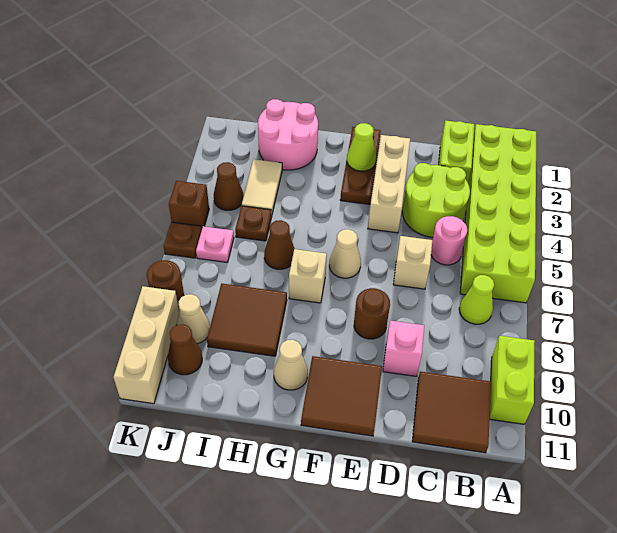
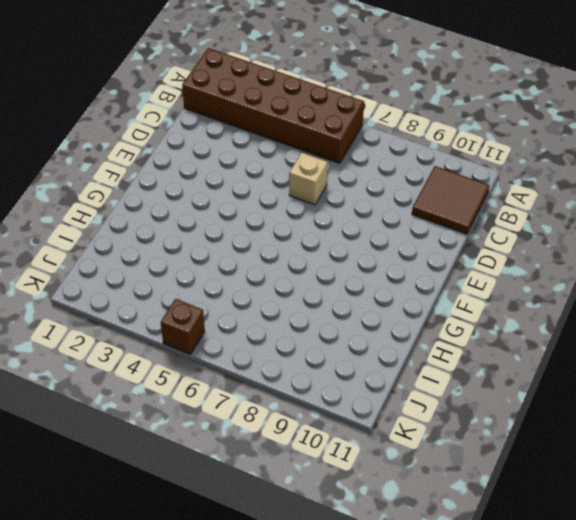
brown 2x6 brick [182,48,364,163] -> lime 2x6 brick [460,124,536,303]
none -> lime 1x2 brick [490,336,535,424]
none -> lime 1x1 cone [459,275,494,324]
none -> lime 1x2 brick [439,120,474,182]
none -> lime 2x2 round brick [402,163,470,237]

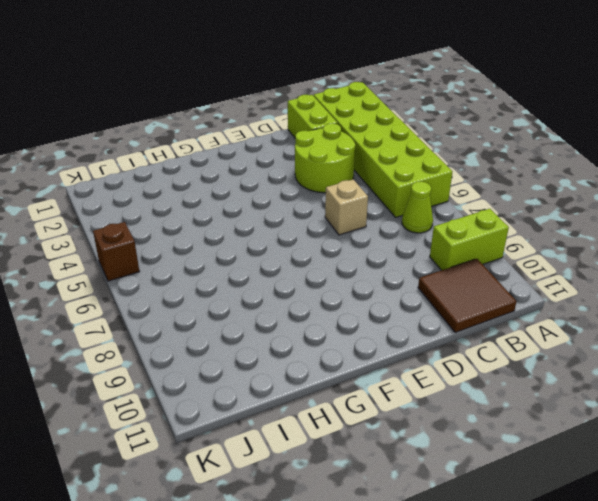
lime 1x2 brick [430,209,509,270] -> lime 1x2 brick turned to [490,336,535,424]
none -> pink 1x1 round brick [431,216,467,265]
none -> pink 1x1 brick [383,321,424,376]
none -> tan 1x3 brick [368,135,410,233]
none -> brown 1x1 round brick [354,288,390,339]

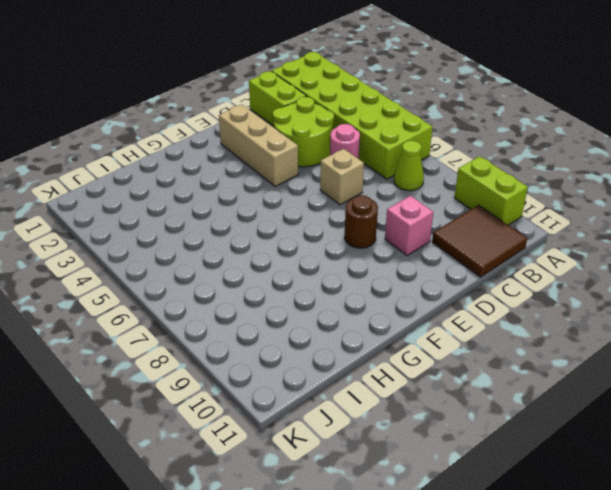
none -> brown 2x2 tile [301,356,382,436]
none -> brown 1x3 plate [340,127,381,204]
none -> tan 1x1 cone [329,229,361,278]
none -> tan 1x1 brick [289,249,327,303]

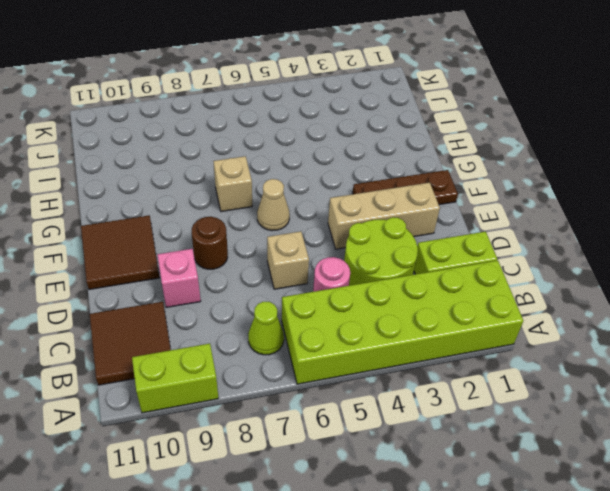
none -> tan 1x1 cone [274,340,308,390]
none -> pink 2x2 round brick [258,99,318,170]
none -> brown 1x1 cone [264,220,294,269]
none -> brown 2x2 tile [207,284,287,356]

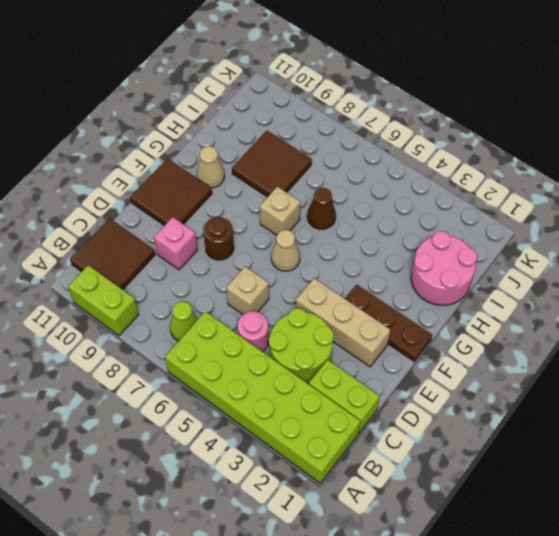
none -> tan 1x2 tile [242,159,282,216]
none -> brown 1x1 plate [235,206,271,241]
none -> brown 1x1 cone [214,162,244,210]
none -> pink 1x1 plate [196,226,234,262]

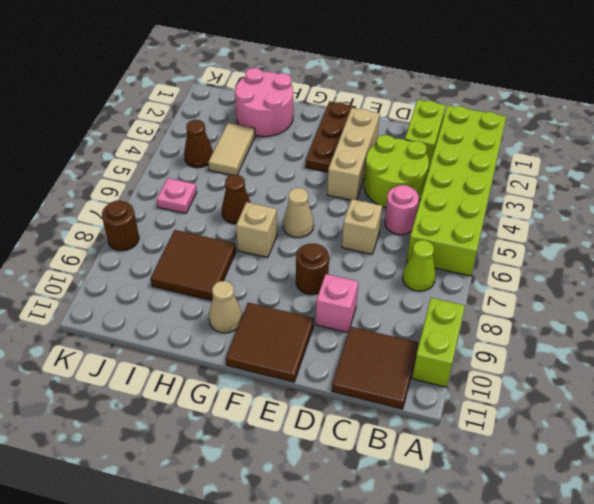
none -> brown 1x1 plate [235,206,271,241]
none -> tan 1x1 cone [177,294,210,344]
none -> brown 1x1 cone [168,324,202,375]
none -> brown 1x1 brick [169,181,209,228]

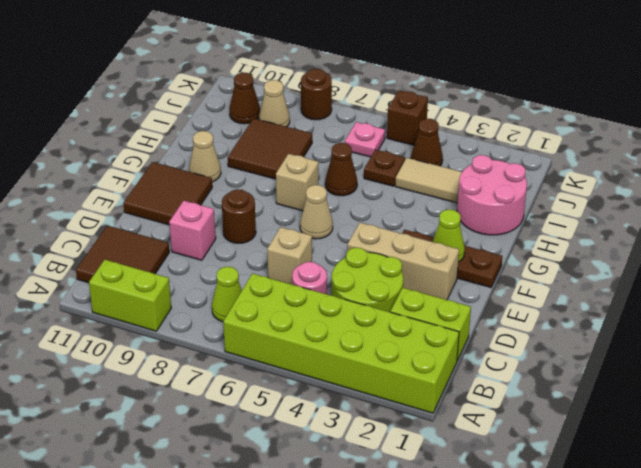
none -> brown 1x1 plate [164,222,202,258]
none -> tan 1x3 brick [113,286,179,404]

